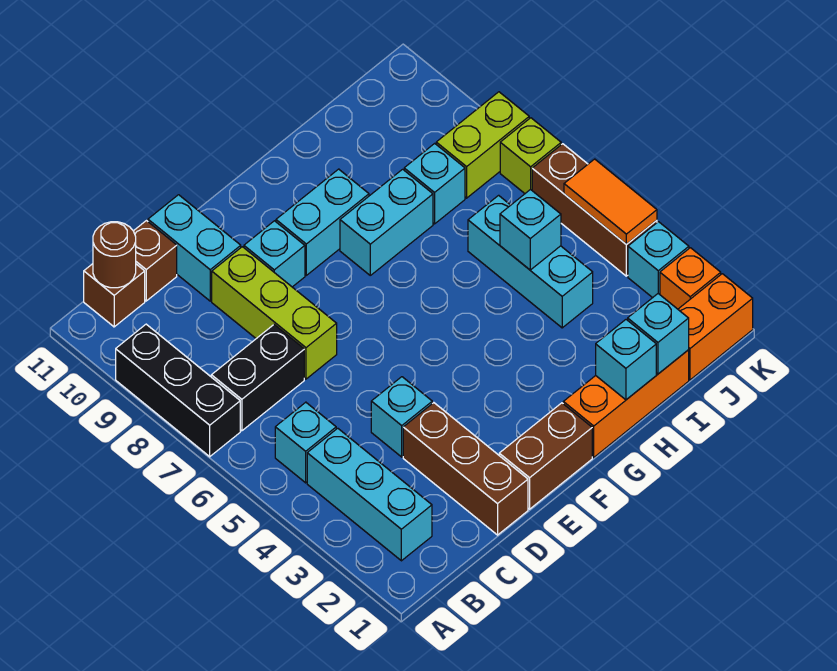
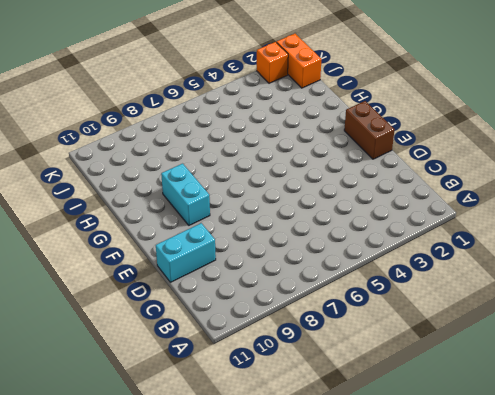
none -> black 1x3 brick [116,324,240,457]
none -> cyan 1x3 brick [307,428,432,561]
none -> cyan 1x1 brick [275,402,336,483]

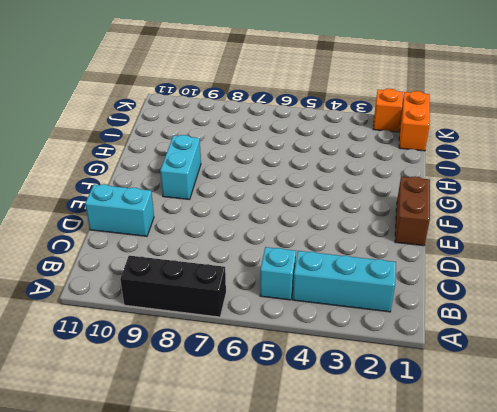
none -> black 1x2 brick [211,325,304,431]
none -> brown 1x1 brick [84,264,145,327]
none -> brown 1x1 brick [134,221,177,301]

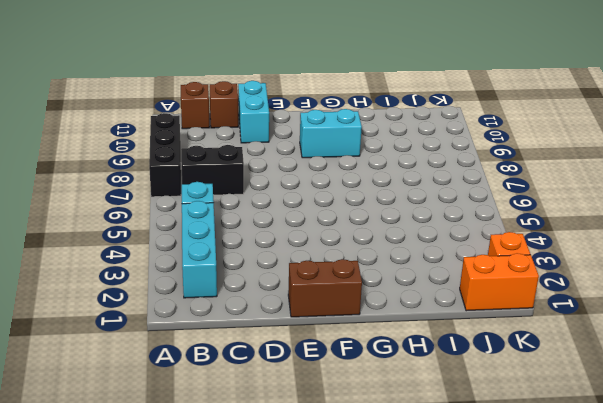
none -> brown 1x3 brick [403,403,528,535]
none -> cyan 1x1 brick [371,377,432,457]
none -> lime 1x3 brick [212,247,337,379]

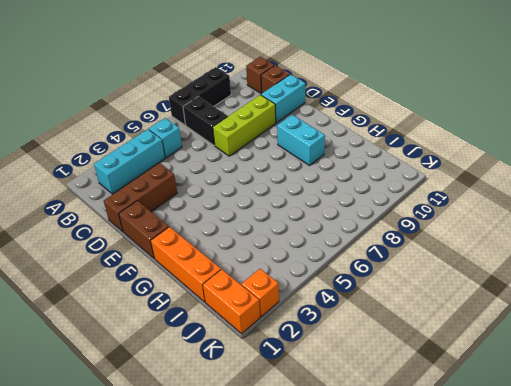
none -> cyan 1x1 brick [371,377,432,457]
none -> cyan 1x1 brick [244,221,305,287]
none -> cyan 1x2 brick [340,169,433,275]

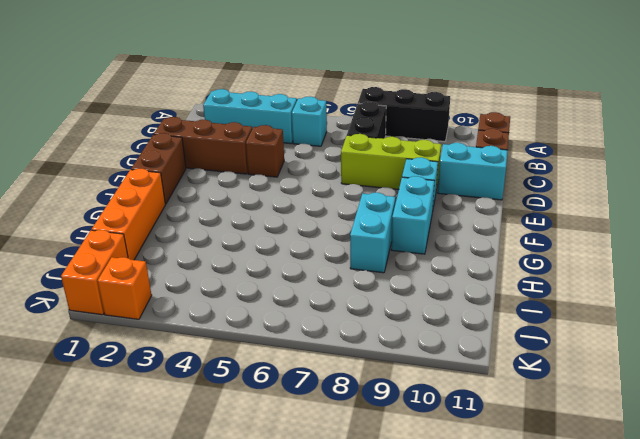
brown 1x1 brick [246,125,284,177] -> cyan 1x1 brick [371,377,432,457]
none -> cyan 1x3 brick [468,195,593,328]
none -> cyan 1x1 brick [404,143,465,224]
none -> lime 1x2 brick [436,92,529,198]

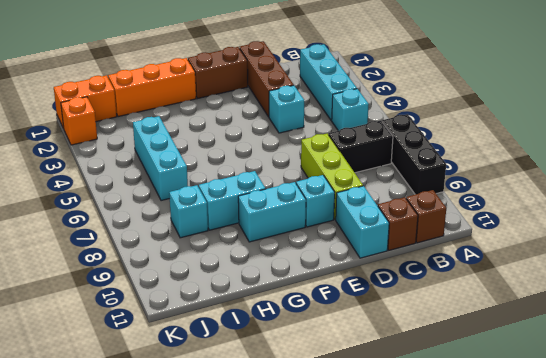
none -> lime 1x2 brick [436,92,529,198]
none -> cyan 1x1 brick [628,222,689,298]
none -> brown 1x3 brick [532,144,657,276]

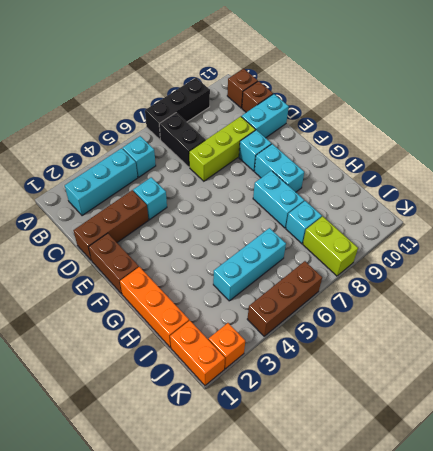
none -> cyan 1x1 brick [628,222,689,298]
none -> lime 1x1 brick [500,118,561,193]
none -> brown 1x1 round brick [93,222,136,288]

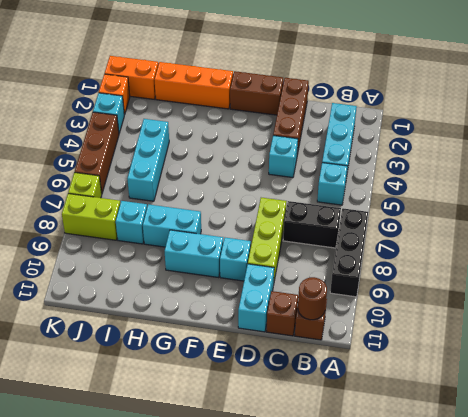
none -> cyan 1x1 brick [596,320,656,400]
none -> cyan 1x1 brick [628,294,689,374]
none -> cyan 1x1 brick [500,189,561,270]

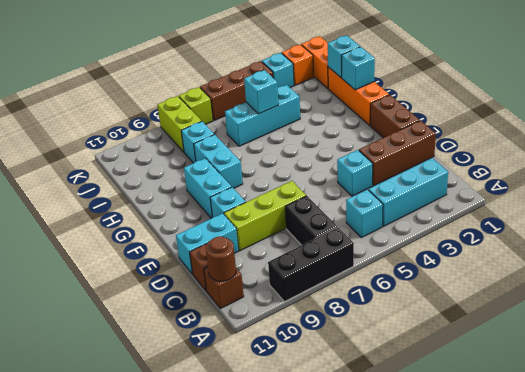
none -> orange 1x2 tile [564,159,657,244]

